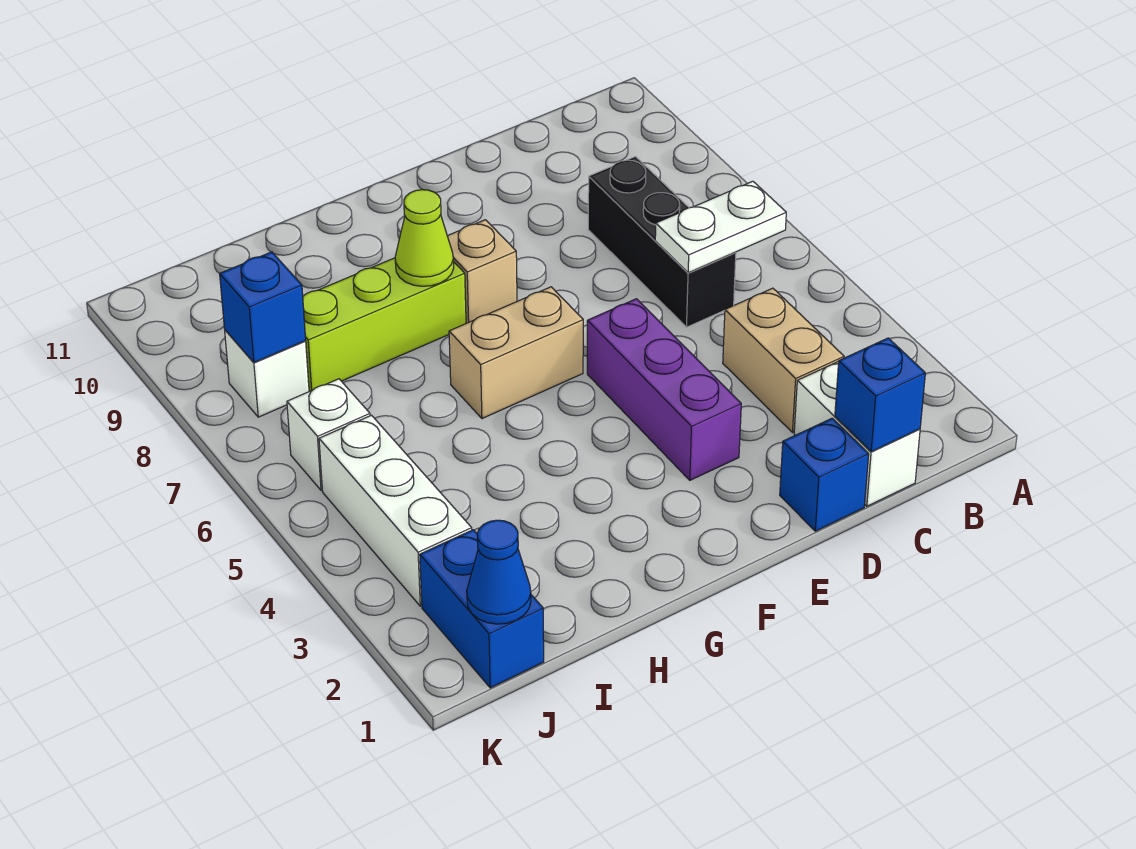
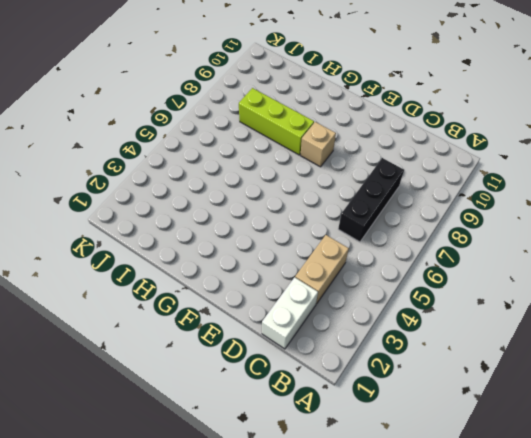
none -> blue 1x1 brick [780,418,869,531]
none -> purple 1x3 brick [587,299,741,480]
none -> tan 1x2 brick [449,287,583,419]

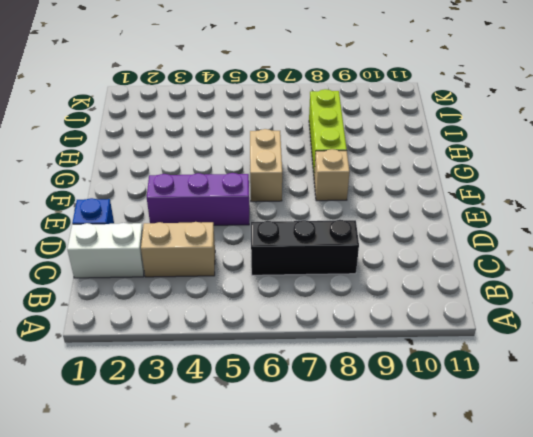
none -> blue 1x2 brick [420,530,544,688]
none -> white 1x3 brick [319,415,472,606]
none -> white 1x1 brick [287,379,370,490]

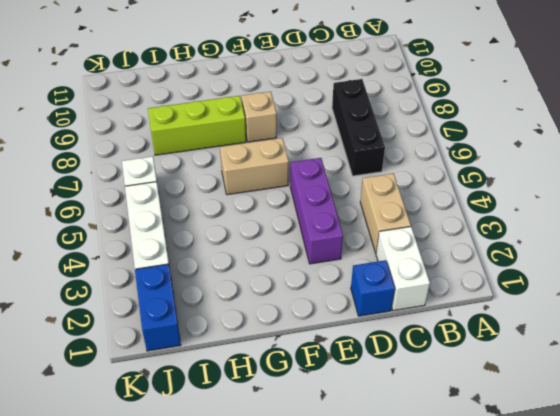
none -> white 1x1 brick [225,330,309,417]
none -> white 1x2 plate [655,181,786,273]
none -> blue 1x1 brick [835,338,925,452]

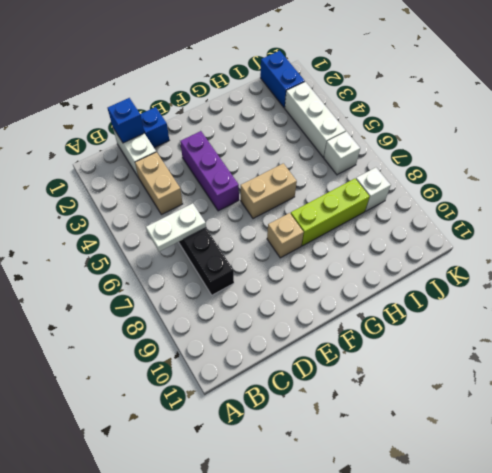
none -> lime 1x1 cone [395,190,454,286]
none -> blue 1x1 cone [467,520,531,624]
none -> blue 1x1 brick [220,252,306,362]

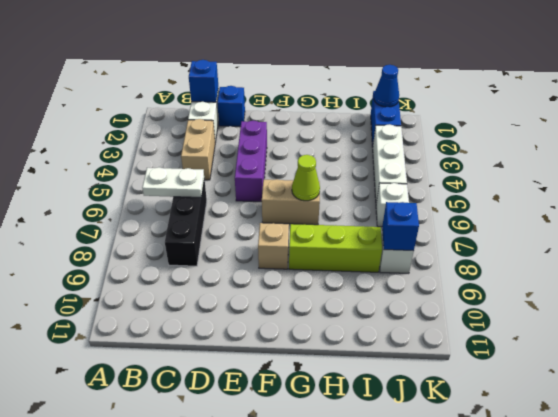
lime 1x1 cone [292,155,320,201] -> lime 1x1 cone moved to [395,190,454,286]

